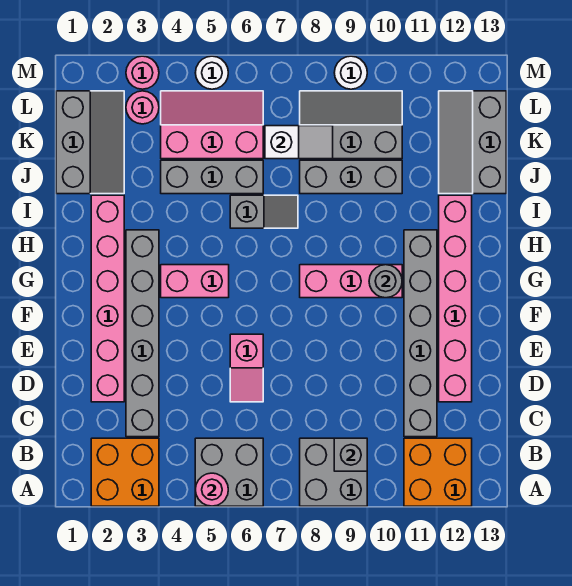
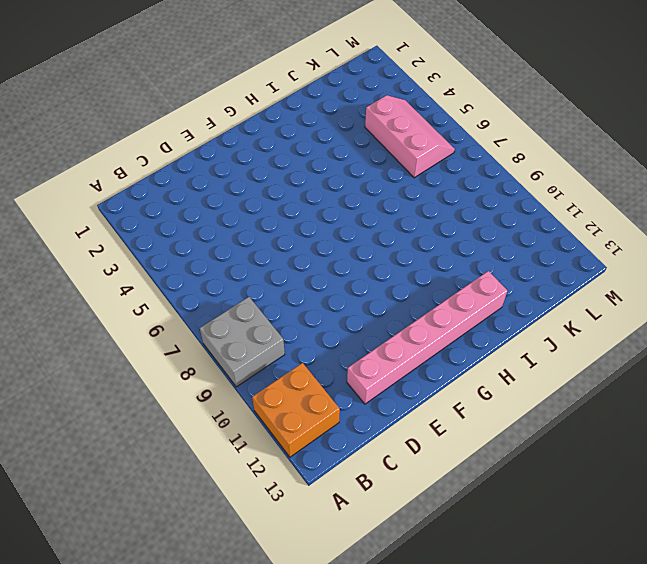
none -> orange 2x2 brick [91,438,159,506]
none -> grey 2x2 brick [195,438,263,506]
none -> grey 1x6 brick [126,230,159,437]

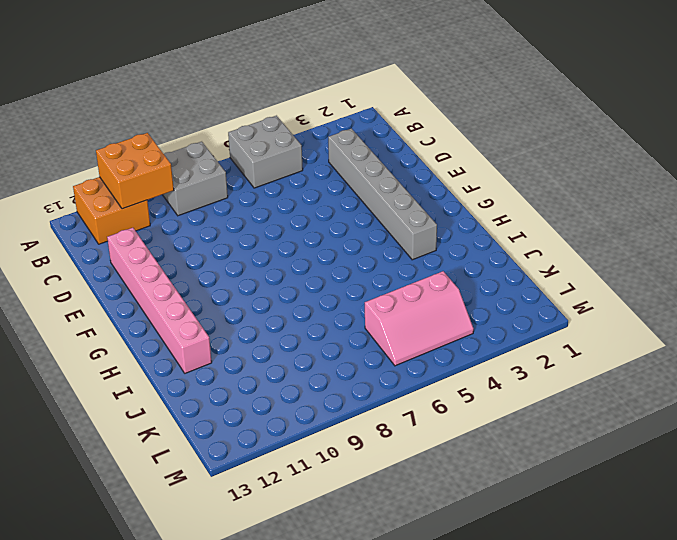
orange 2x2 brick [96,133,174,209] -> orange 2x2 brick moved to [91,438,159,506]
none -> grey 1x6 brick [404,230,437,437]
none -> pink 1x6 brick [91,195,124,402]
none -> pink 1x2 slope [230,334,263,402]

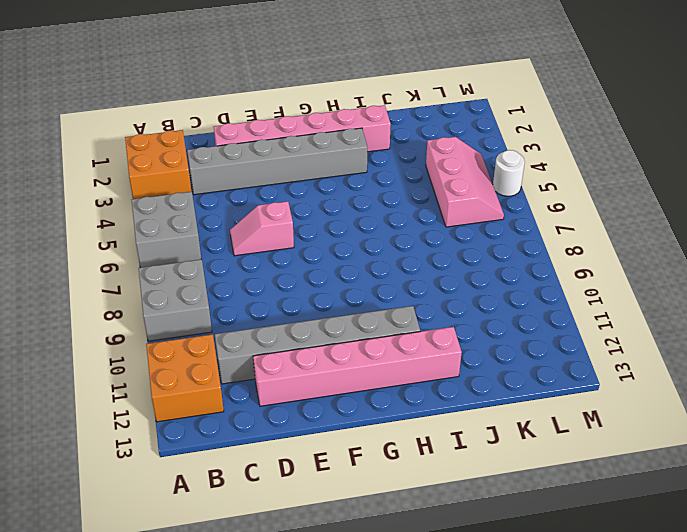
none -> pink 1x2 brick [161,265,229,298]
none -> pink 1x3 brick [300,265,402,298]
none -> grey 1x2 slope [230,195,298,228]

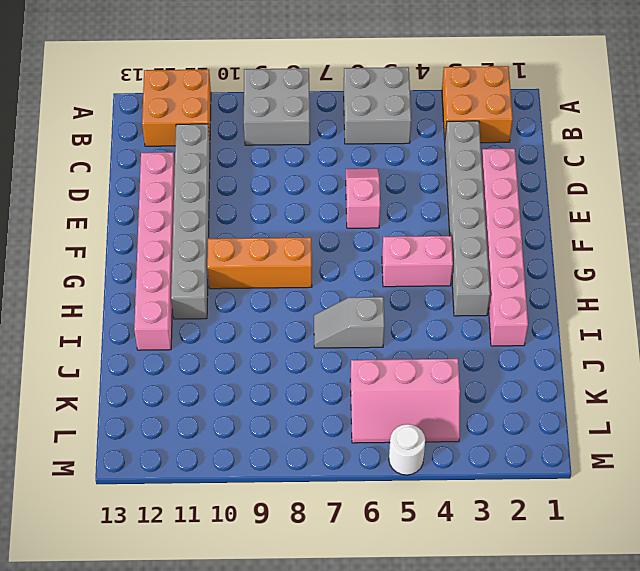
orange 1x3 brick [207,237,312,289] -> pink 1x3 brick [300,265,402,298]
none -> grey 2x3 slope [56,91,124,194]
none -> grey 1x3 brick [161,160,263,194]
none -> grey 1x3 brick [300,160,402,194]

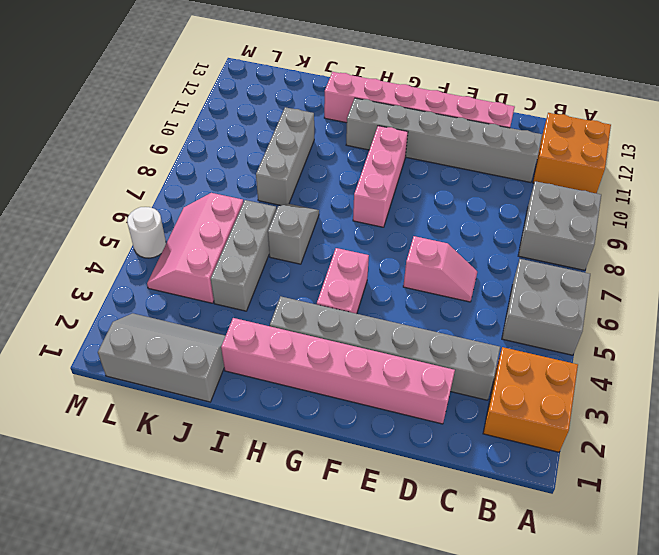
none -> grey 2x3 slope [439,91,506,194]
none -> grey 2x3 slope [300,91,402,159]
none -> pink 1x1 round brick [126,91,159,124]

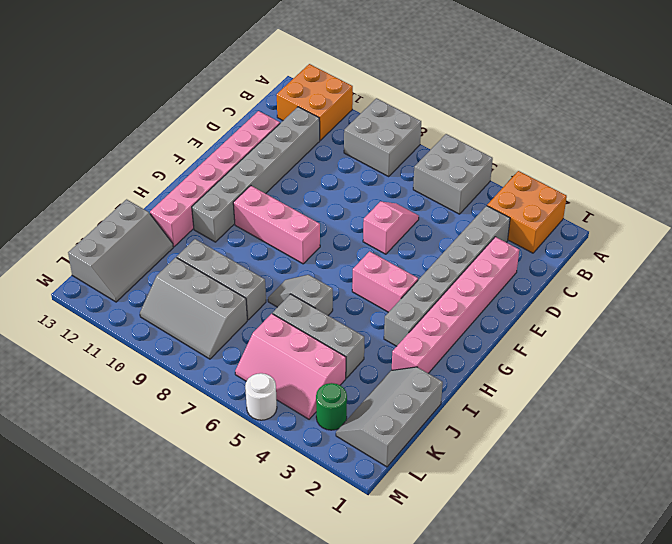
green 1x1 round brick [316,383,347,430] -> pink 1x1 round brick [126,91,159,124]
none -> pink 1x1 round brick [126,56,159,89]
none -> white 1x1 round brick [334,56,367,89]
none -> pink 1x1 round brick [195,473,228,506]

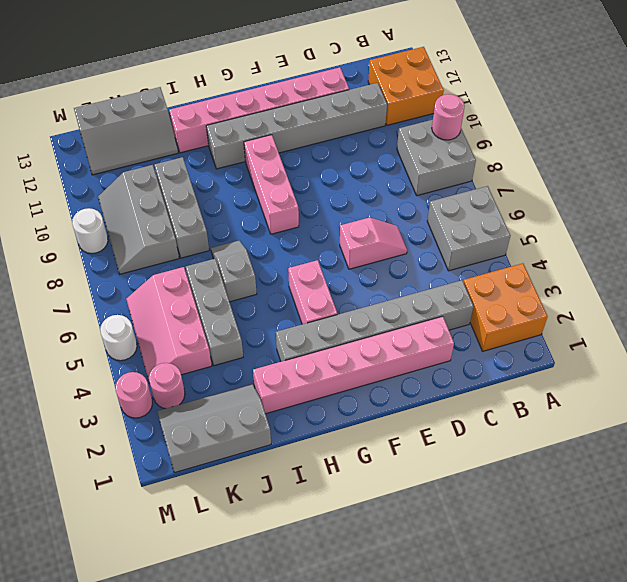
pink 1x1 round brick [432,94,465,140] -> pink 1x1 round brick moved to [195,473,228,506]
none -> grey 1x1 brick [334,438,367,471]
none -> grey 1x1 round brick [369,265,402,298]
none -> white 1x2 slope [265,126,333,159]

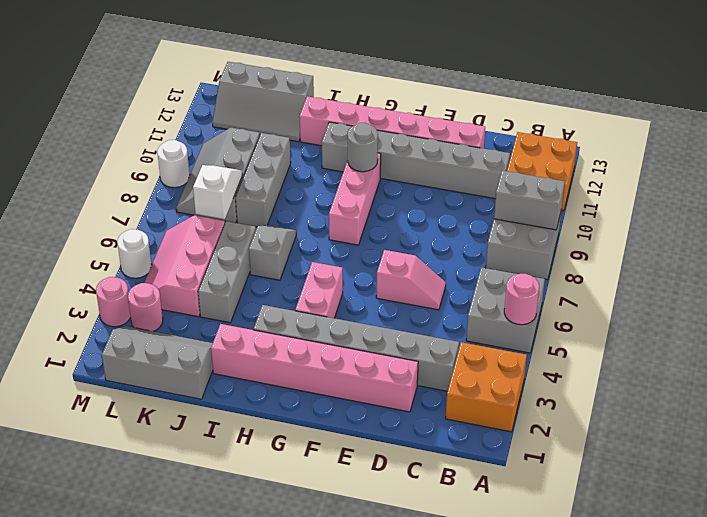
grey 1x2 brick [494,171,565,230] -> grey 1x1 brick [334,438,367,471]

